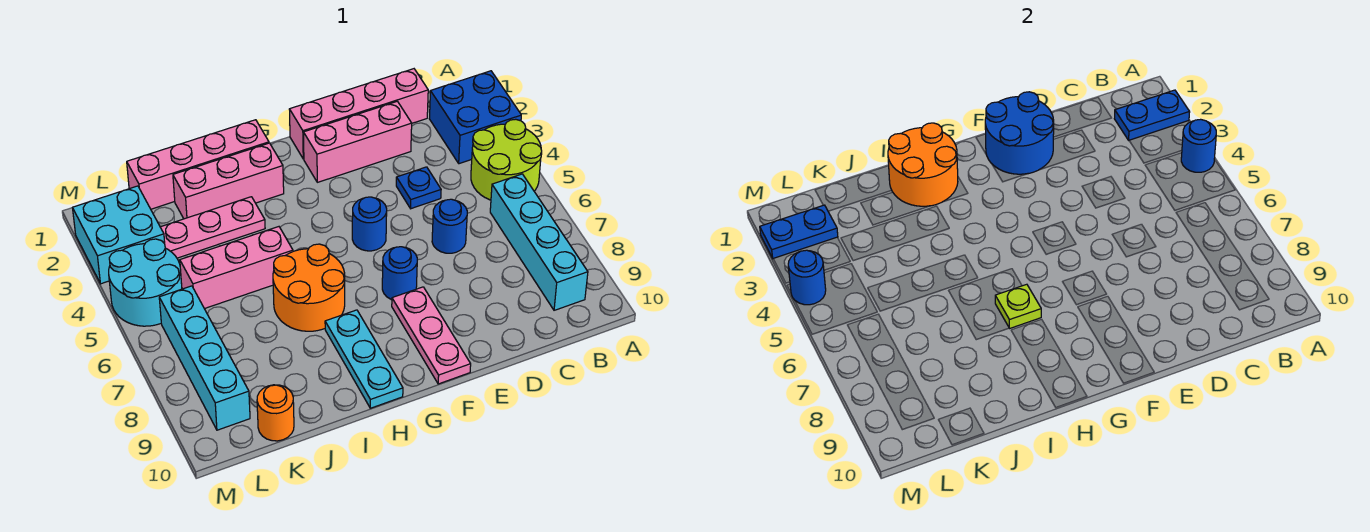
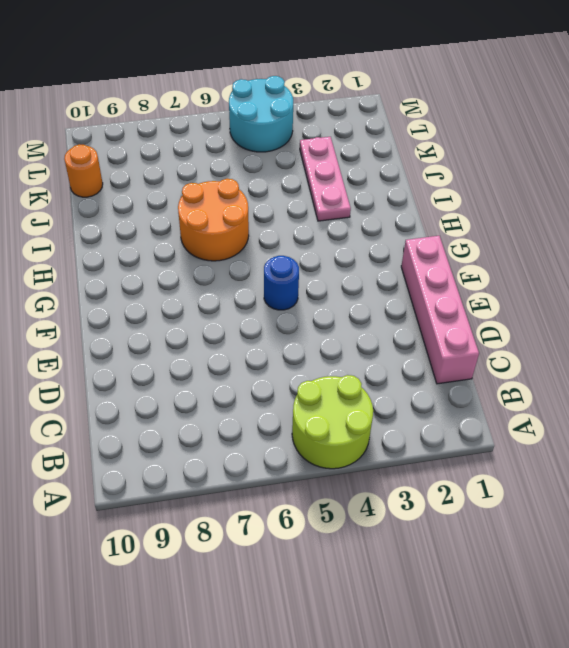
none -> blue 2x2 brick [429,71,521,164]
none -> cyan 1x4 brick [490,174,588,310]
none -> pink 1x3 brick [303,101,412,182]

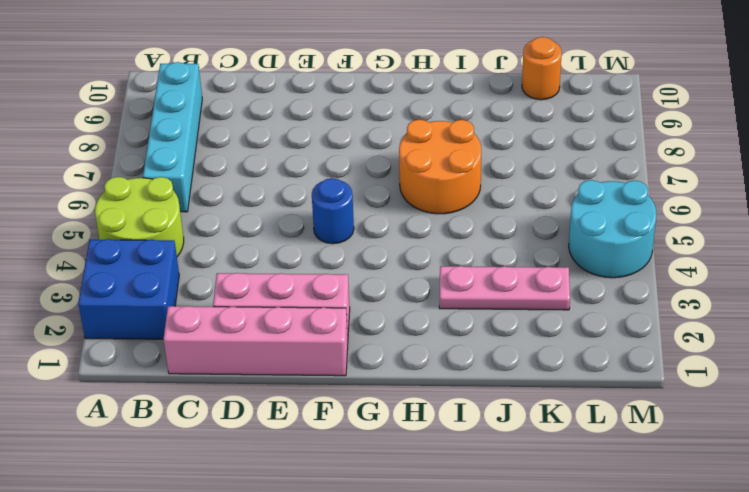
none -> blue 1x1 plate [396,167,441,209]
none -> blue 1x1 round brick [432,199,467,253]
none -> blue 1x1 round brick [382,247,417,300]

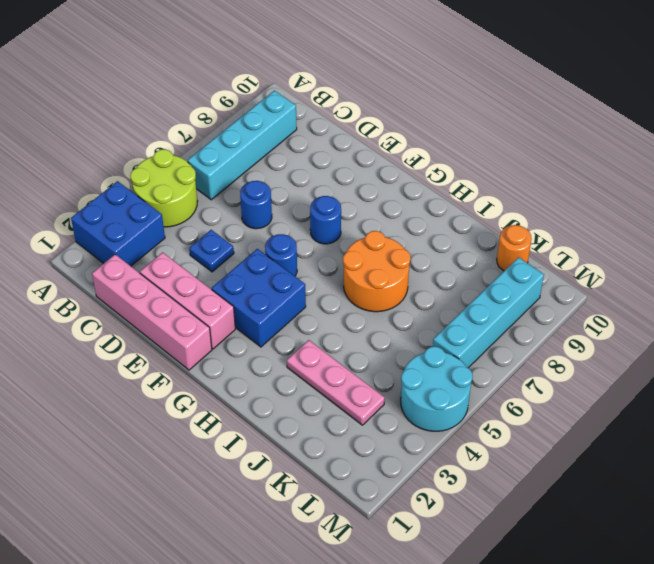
blue 2x2 brick [212,249,306,347] -> none
none -> pink 1x3 plate [392,287,471,384]
none -> pink 1x4 brick [127,120,269,209]
none -> pink 1x3 brick [173,143,284,219]

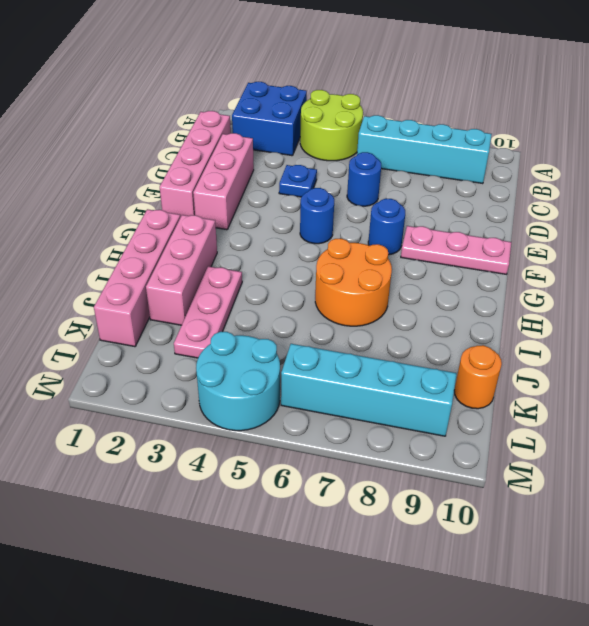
none -> cyan 1x3 plate [325,310,403,408]
none -> pink 1x3 brick [180,227,293,309]
none -> cyan 2x2 brick [72,186,165,284]

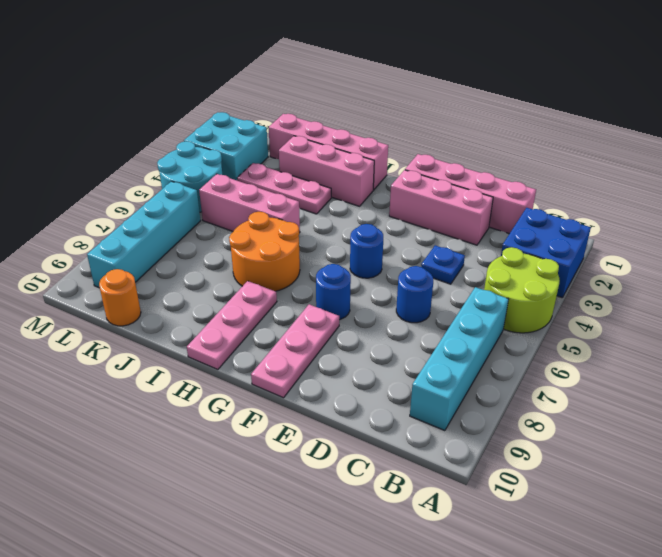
pink 1x3 plate [187,281,277,370] -> cyan 1x3 plate [325,310,403,408]
none -> blue 1x2 plate [1114,90,1190,140]
none -> blue 1x1 round brick [1181,119,1216,172]
none -> blue 2x2 round brick [985,92,1054,174]

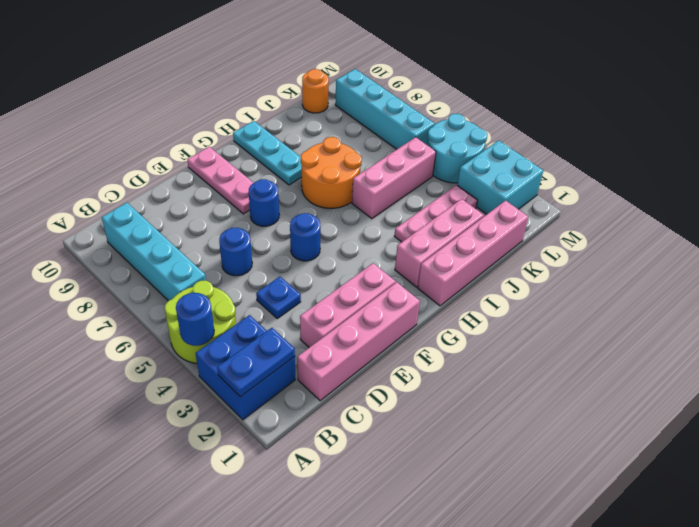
none -> blue 2x2 round brick [985,92,1054,174]
none -> orange 2x2 round brick [888,123,958,206]
none -> lime 1x1 plate [995,284,1041,329]

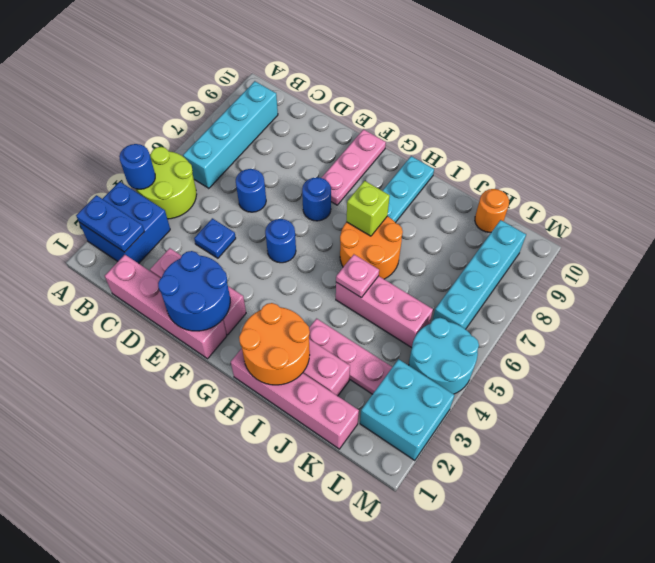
lime 1x1 brick [346,181,390,236] -> lime 1x1 plate [995,284,1041,329]
pink 1x1 plate [336,255,379,297] -> none
none -> blue 1x2 plate [760,205,838,258]
none -> blue 1x1 round brick [788,250,826,305]

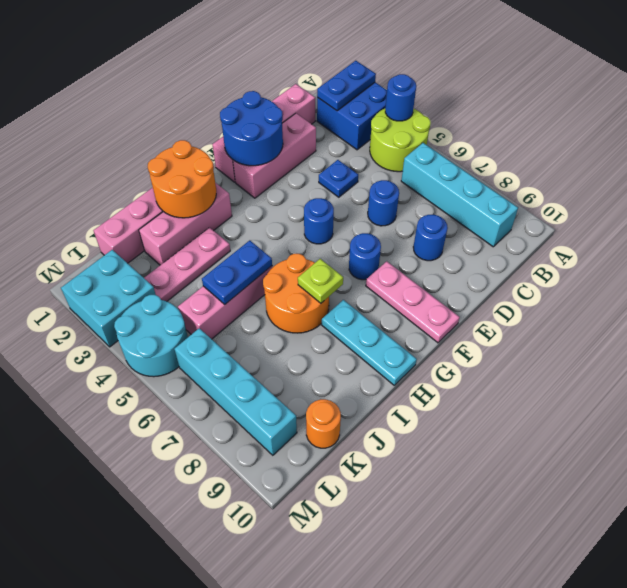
blue 1x1 round brick [413,215,448,261] -> blue 1x1 round brick moved to [788,250,826,305]
blue 1x2 plate [202,240,272,304] -> blue 1x2 plate moved to [760,205,838,258]

